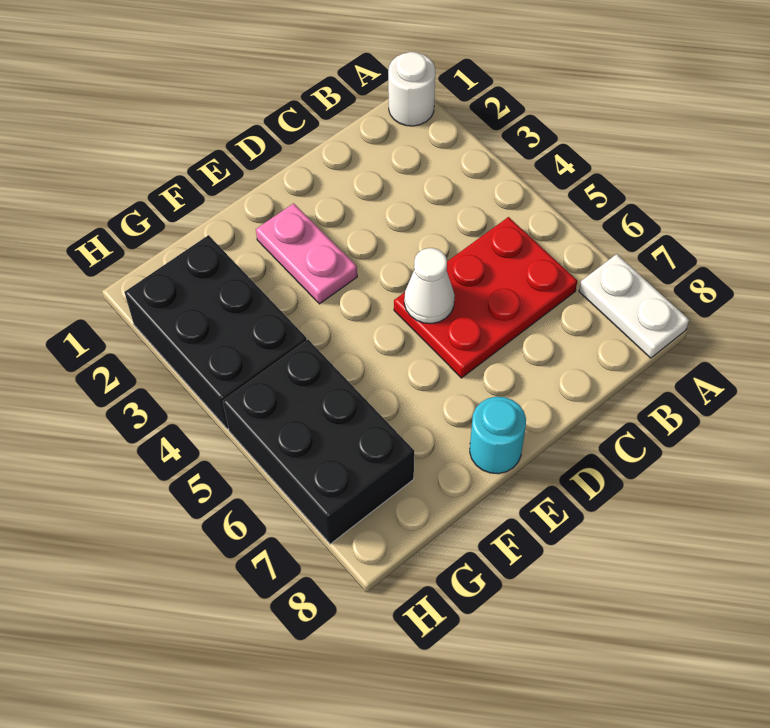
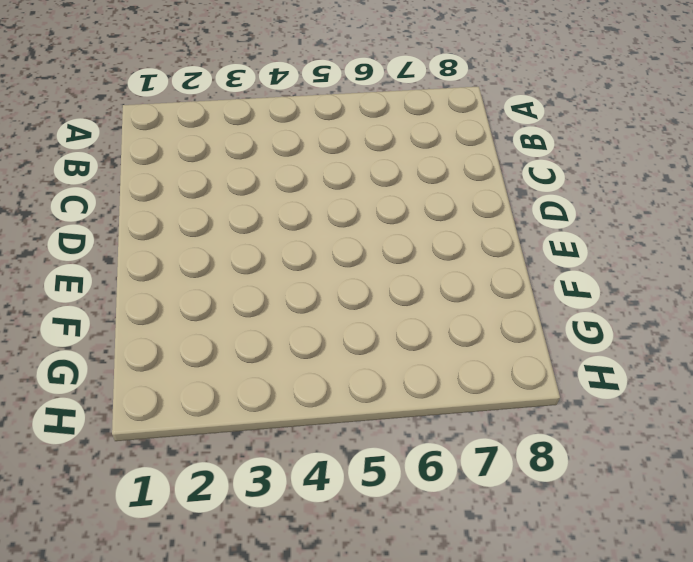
none -> white 1x1 round brick [388,52,435,126]
none -> white 1x2 plate [579,254,689,358]

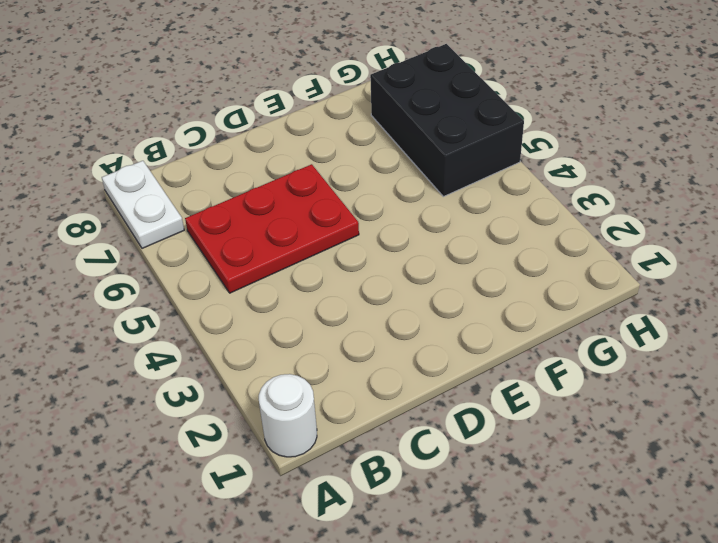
none -> pink 1x2 plate [256,203,357,304]
none -> cyan 1x1 round brick [470,397,526,474]

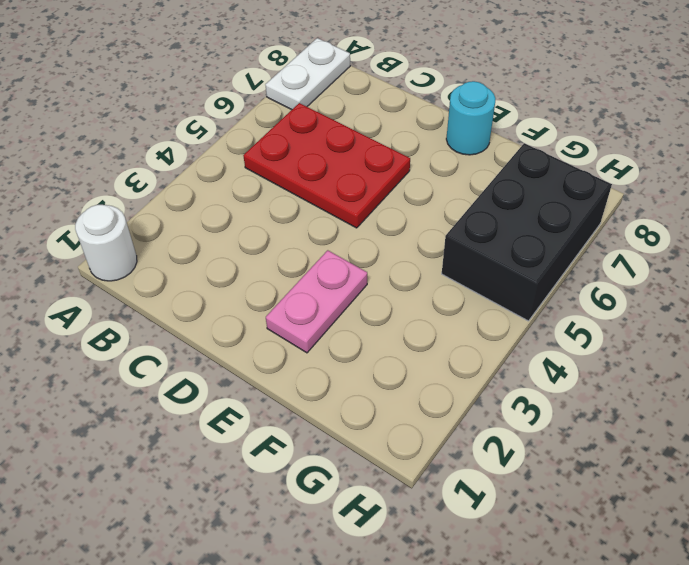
none -> black 2x3 brick [124,235,307,429]
none -> white 1x1 cone [404,248,455,323]

